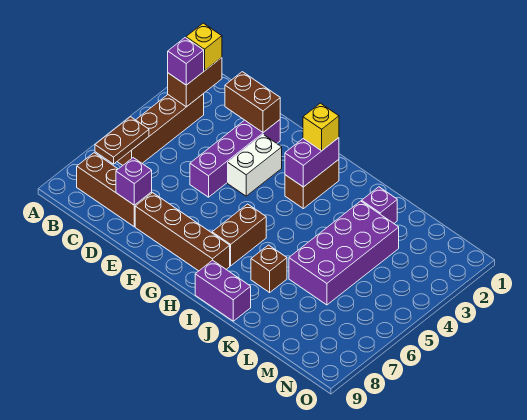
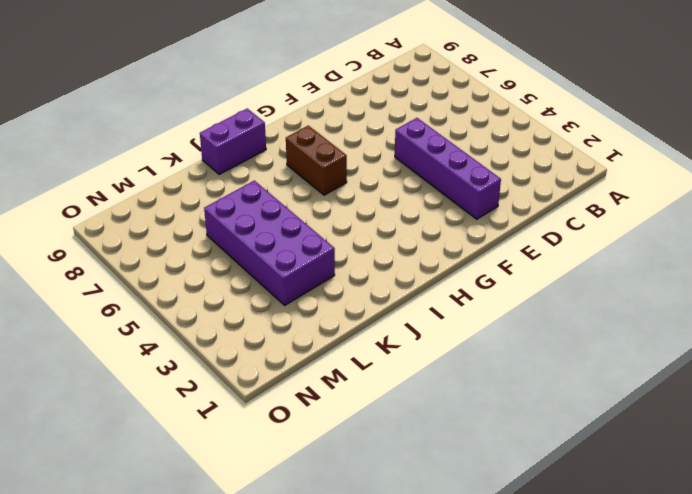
none -> brown 1x4 brick [117,94,204,165]
none -> brown 1x3 brick [77,153,152,227]
none -> brown 1x4 brick [135,193,230,271]

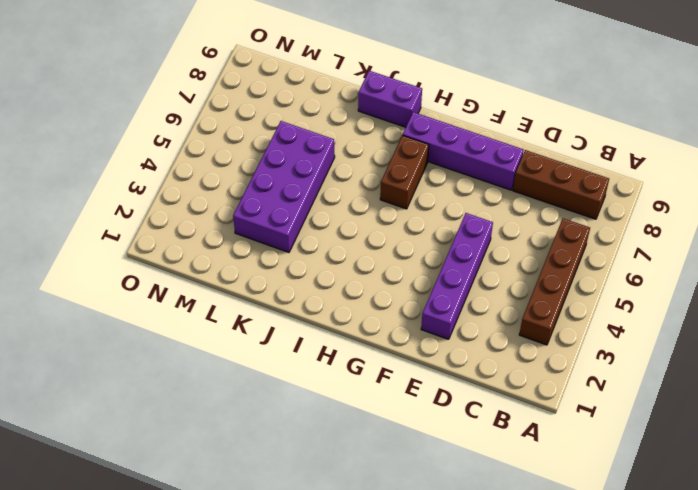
purple 1x4 brick [403,112,524,190] -> brown 1x4 brick [135,193,230,271]
none -> white 1x2 brick [228,135,282,196]
none -> brown 1x2 brick [285,160,339,209]
none -> brown 1x1 brick [251,245,287,292]

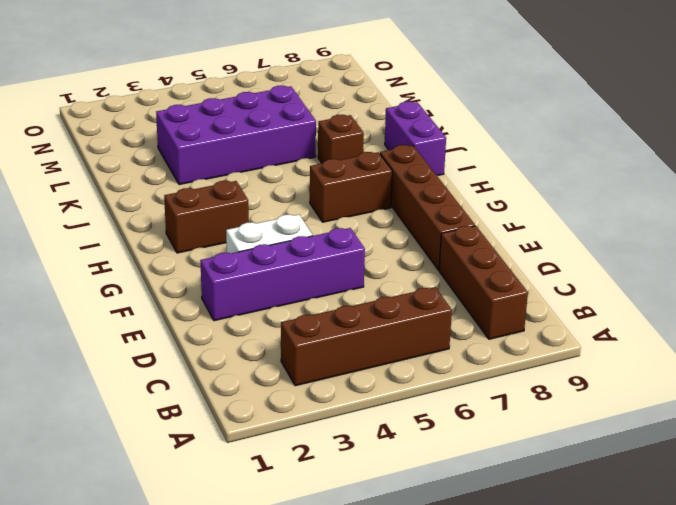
none -> purple 1x1 brick [362,187,397,223]
none -> brown 1x2 brick [168,58,222,107]
none -> brown 1x2 plate [95,117,149,164]

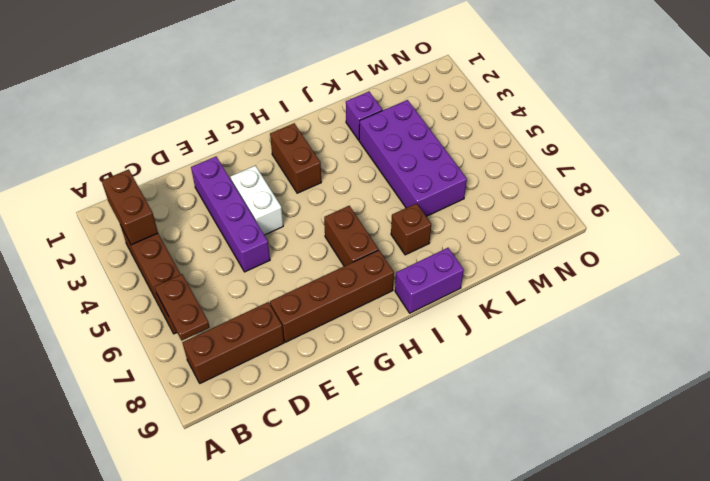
none -> brown 1x2 brick [225,72,280,132]
none -> purple 1x1 brick [116,158,152,205]
none -> purple 1x2 brick [285,138,339,187]

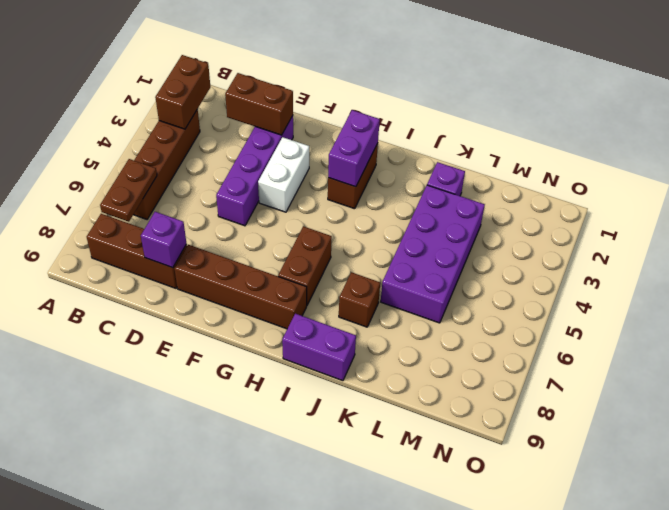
none -> yellow 1x1 brick [186,23,222,71]
none -> purple 1x1 brick [168,38,204,85]
none -> yellow 1x1 brick [303,103,339,151]

